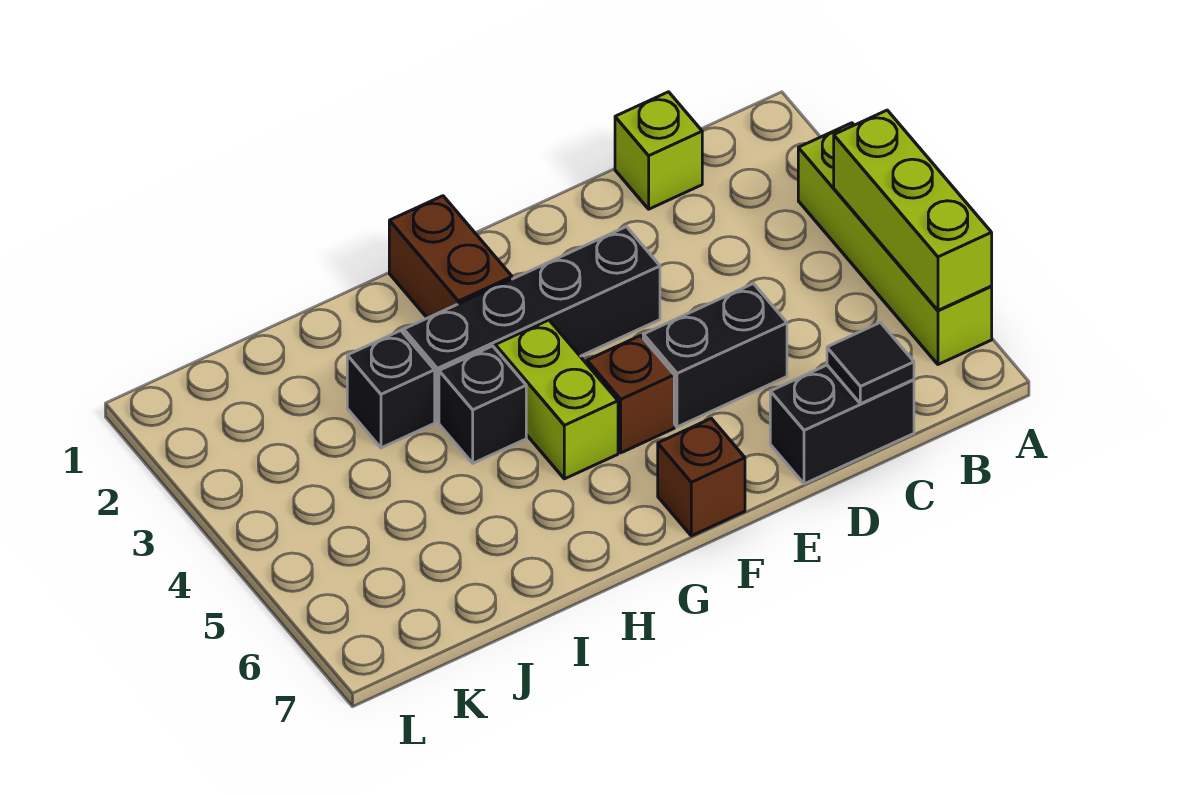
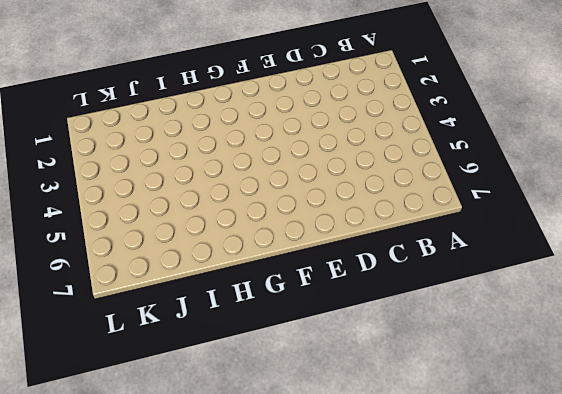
none -> lime 1x4 brick [798,123,992,364]
none -> lime 1x1 brick [615,92,702,209]
none -> black 1x2 brick [770,365,914,484]

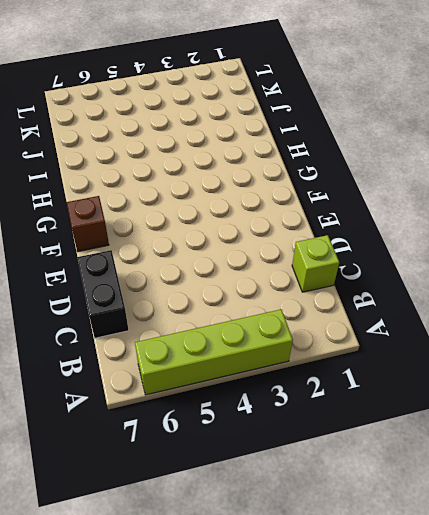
none -> black 1x2 brick [643,284,787,427]
none -> black 1x4 brick [404,227,660,422]
none -> brown 1x1 brick [587,336,674,453]

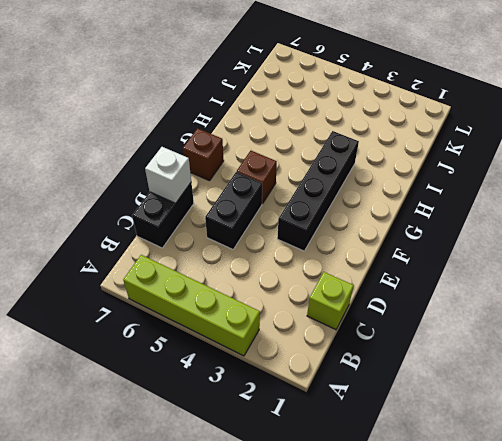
white 1x1 brick [145,147,191,203] -> none
none -> brown 1x2 brick [389,196,512,318]
none -> lime 1x2 brick [495,320,618,479]
none -> black 1x1 brick [439,346,526,463]

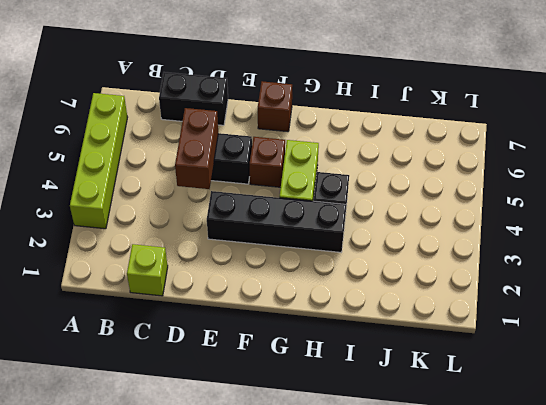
brown 1x2 brick [175,108,218,189] -> brown 1x2 brick moved to [389,196,512,318]
none -> black 1x1 brick [347,331,435,448]
none -> lime 1x3 brick [834,110,992,310]
none -> black 1x1 tile [827,323,914,404]

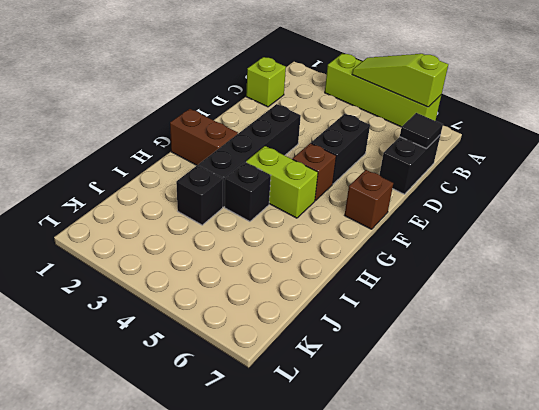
lime 1x3 slope [352,54,448,107] -> lime 1x3 brick [834,110,992,310]

